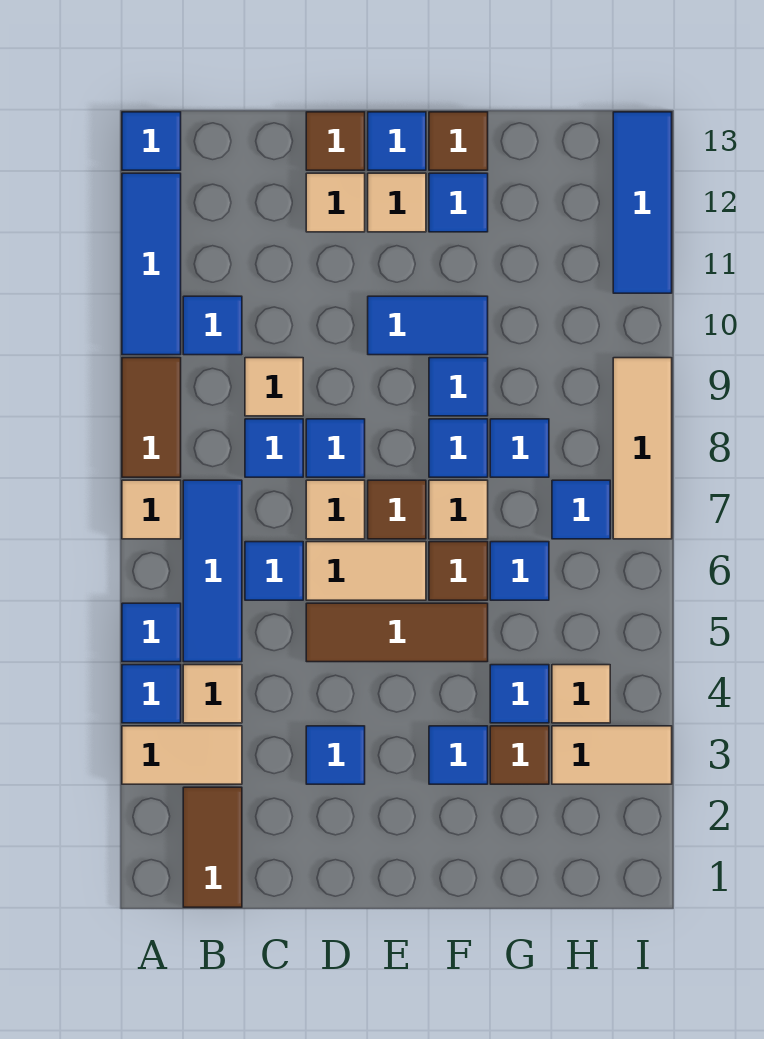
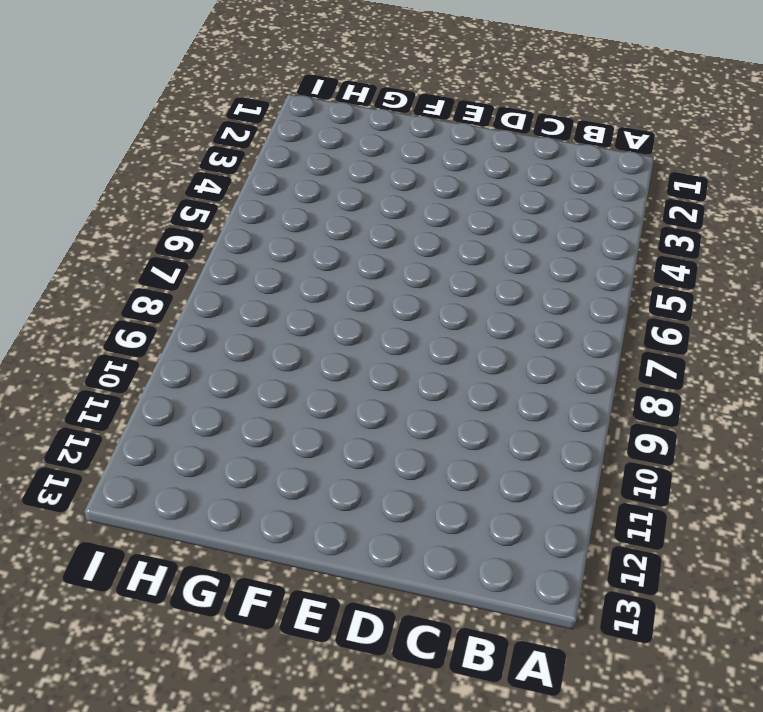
none -> tan 1x2 tile [122,726,242,784]
none -> blue 1x1 tile [122,665,181,723]
none -> blue 1x1 tile [122,603,181,662]
none -> tan 1x1 tile [122,480,181,539]

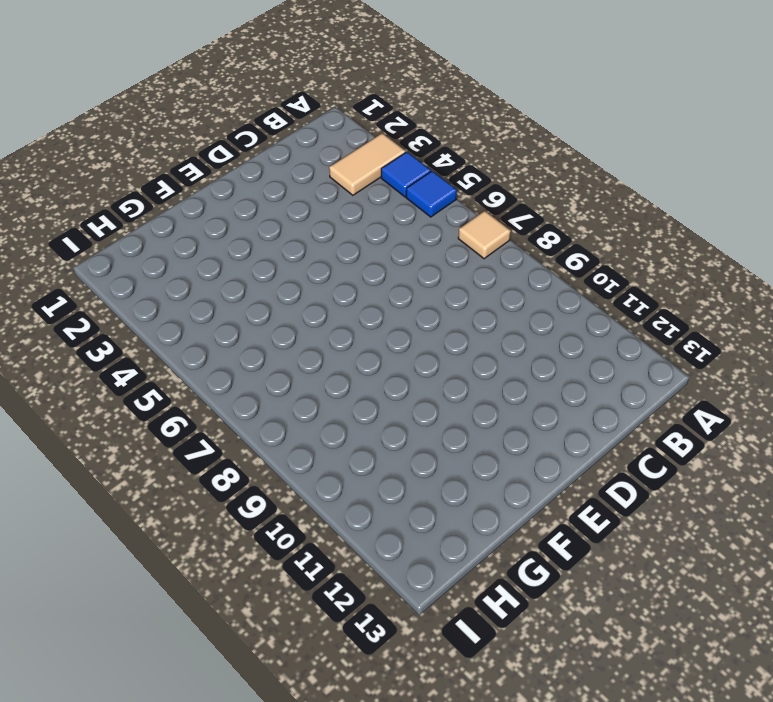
none -> brown 1x2 tile [122,358,181,477]
none -> blue 1x3 tile [122,173,181,355]
none -> blue 1x1 tile [122,112,181,170]
none -> brown 1x2 tile [183,787,242,907]

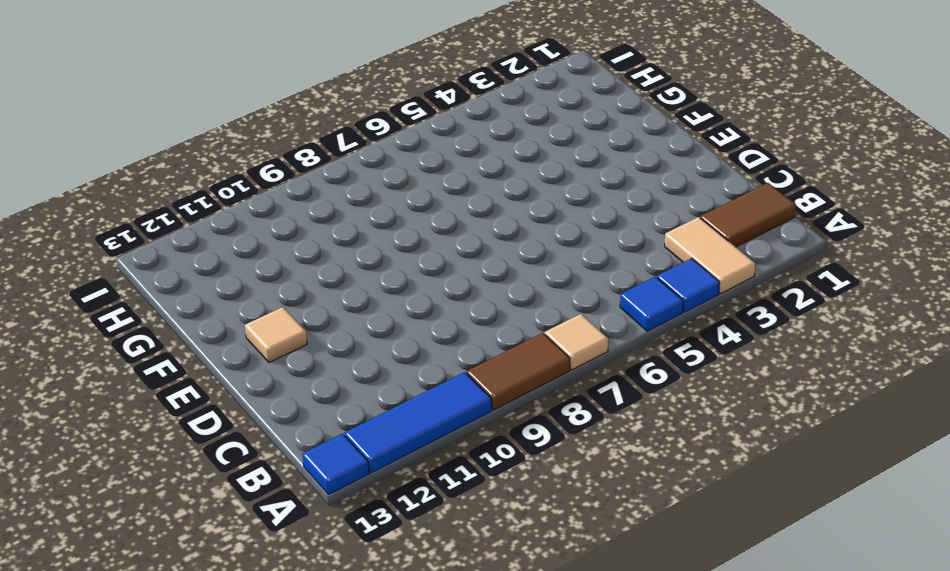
none -> tan 1x1 tile [183,665,242,723]
none -> blue 1x3 tile [183,480,242,662]
none -> blue 1x1 tile [183,296,242,355]
none -> blue 1x1 tile [245,542,303,600]

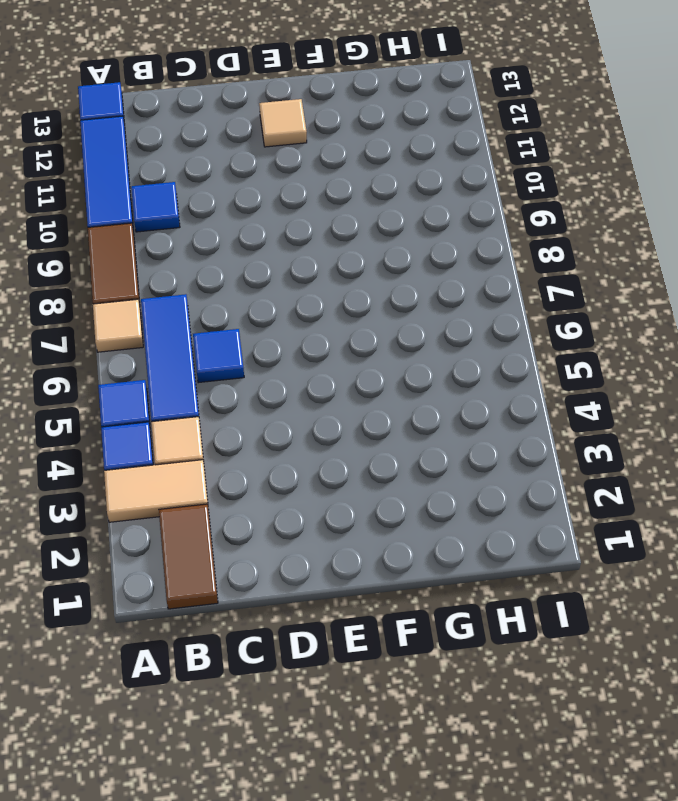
none -> blue 1x1 tile [245,419,303,477]
none -> tan 1x1 tile [245,358,303,416]
none -> blue 1x1 tile [306,726,365,784]
none -> brown 1x3 tile [306,603,488,662]

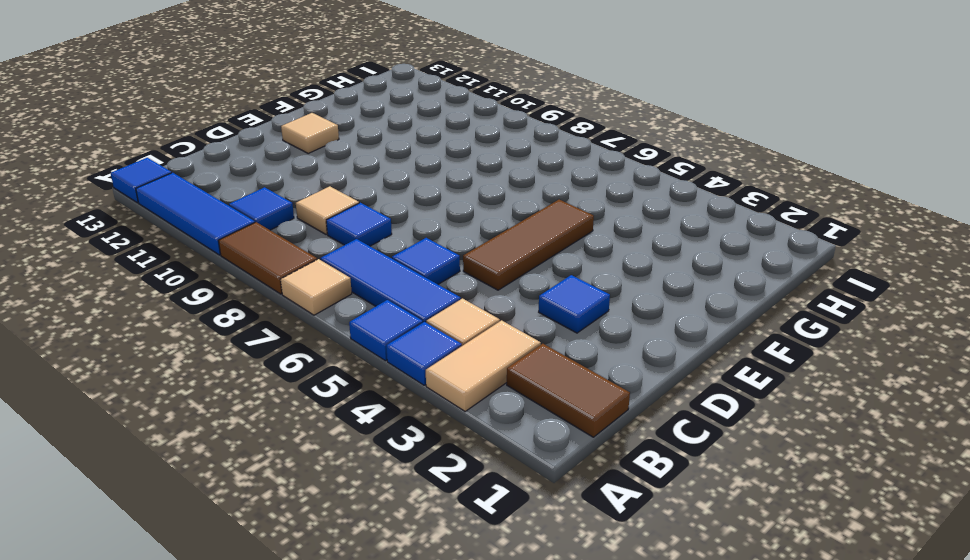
none -> tan 1x2 tile [306,542,426,600]
none -> tan 1x1 tile [306,480,365,539]
none -> blue 1x1 tile [306,419,365,477]
none -> tan 1x1 tile [306,173,365,232]

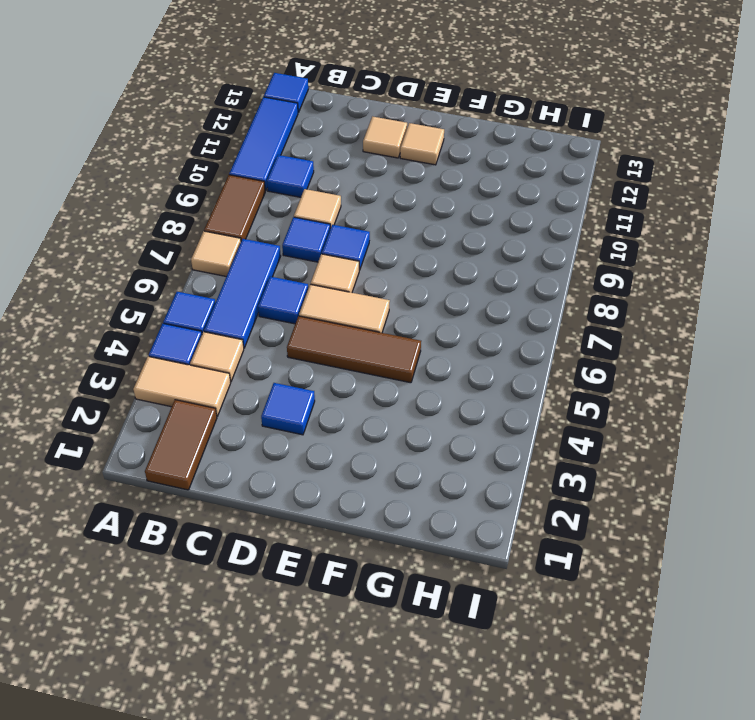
none -> brown 1x1 tile [306,112,365,170]
none -> brown 1x1 tile [368,480,426,539]
none -> blue 1x2 tile [368,296,488,355]
none -> blue 1x1 tile [368,112,426,170]

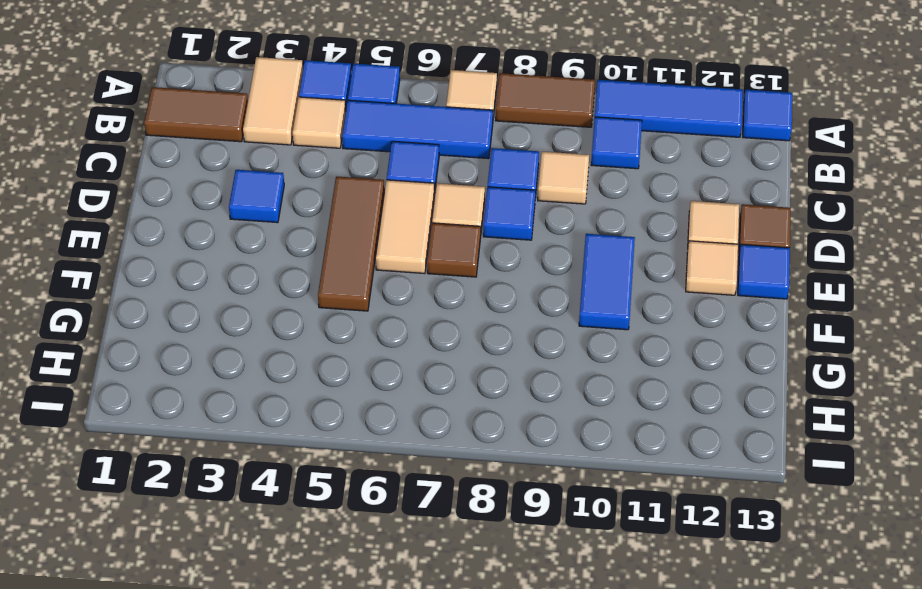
none -> blue 1x1 tile [429,726,488,784]
none -> brown 1x1 tile [429,542,488,600]
none -> tan 1x1 tile [429,480,488,539]
none -> blue 1x1 tile [429,419,488,477]

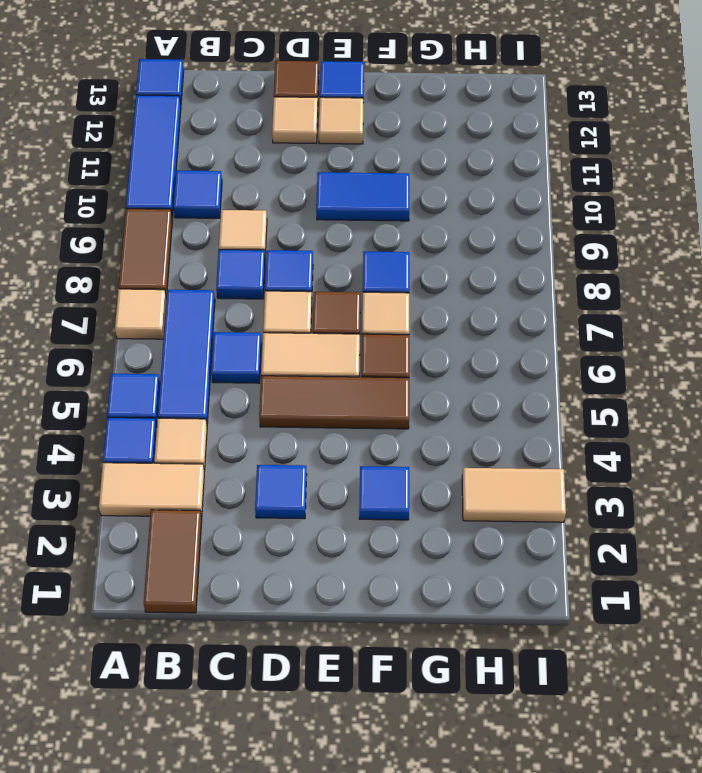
none -> blue 1x1 tile [429,358,488,416]
none -> blue 1x1 tile [429,173,488,232]
none -> brown 1x1 tile [429,112,488,170]
none -> brown 1x1 tile [490,726,549,784]

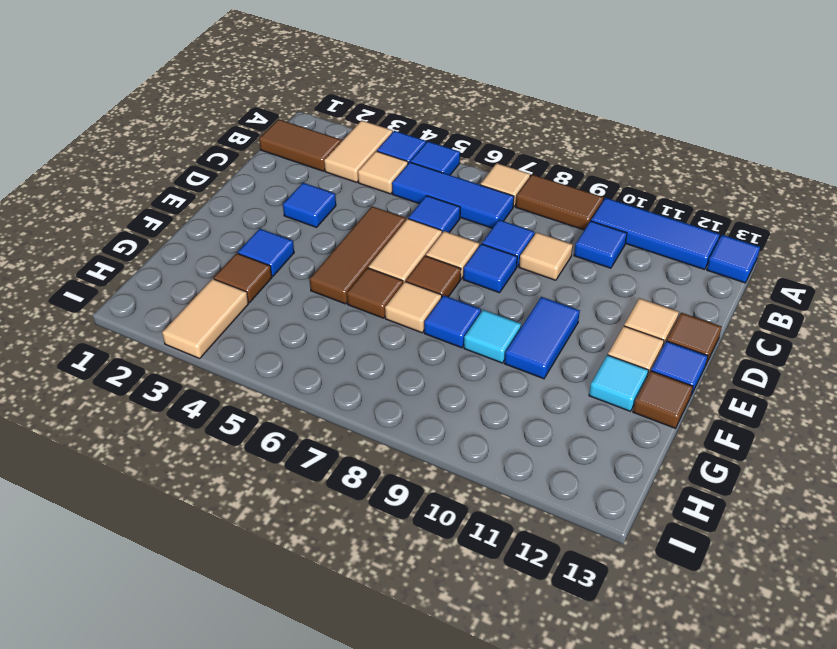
cyan 1x1 tile [464,310,521,363] -> blue 1x1 tile [429,358,488,416]
cyan 1x1 tile [589,355,648,411] -> blue 1x1 tile [429,173,488,232]
none -> blue 1x1 tile [490,665,549,723]
none -> blue 1x1 tile [490,542,549,600]
none -> blue 1x1 tile [490,419,549,477]
none -> tan 1x1 tile [552,665,610,723]

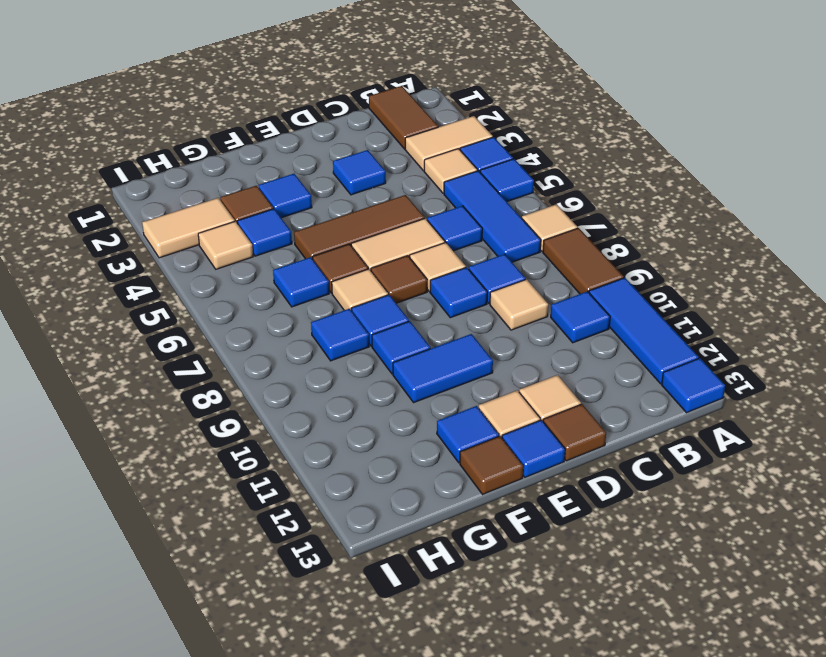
none -> blue 1x1 tile [552,480,610,539]
none -> tan 1x3 tile [613,358,672,539]
none -> blue 1x3 tile [613,112,672,293]

